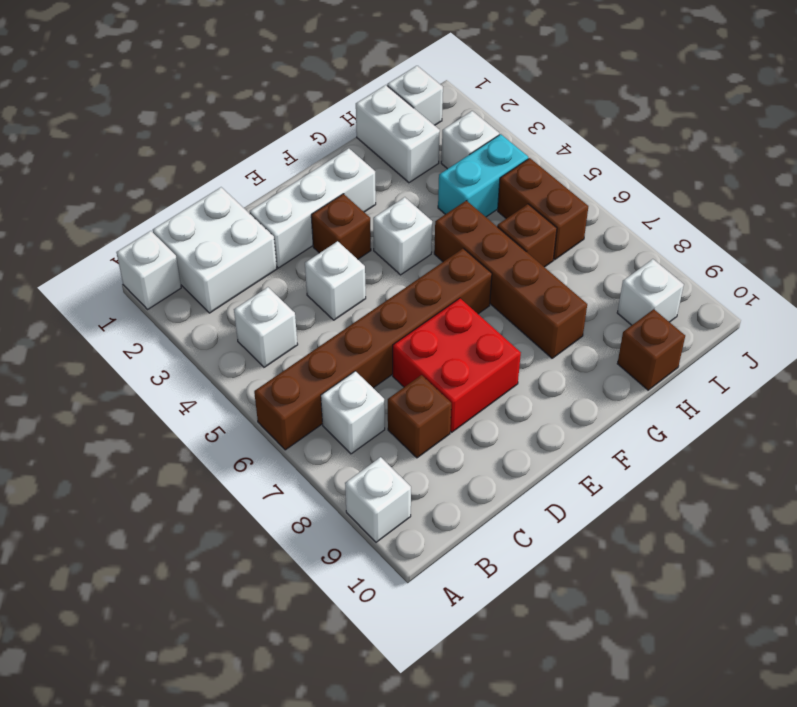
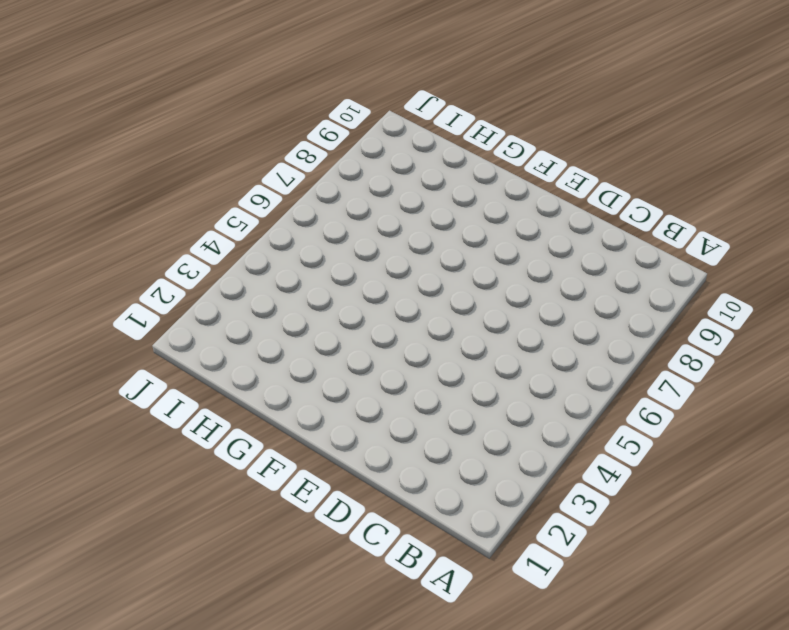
none -> white 1x1 brick [116,231,181,309]
none -> brown 1x6 brick [254,248,492,450]
none -> white 1x1 brick [345,457,411,542]

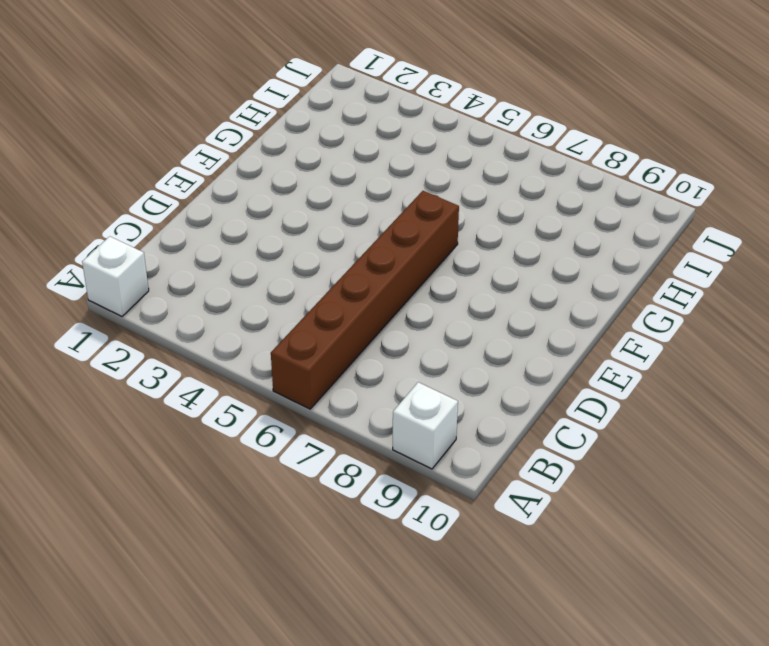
none -> white 2x2 brick [153,187,277,313]
none -> white 1x1 brick [234,287,298,367]
none -> white 1x1 brick [321,371,385,454]

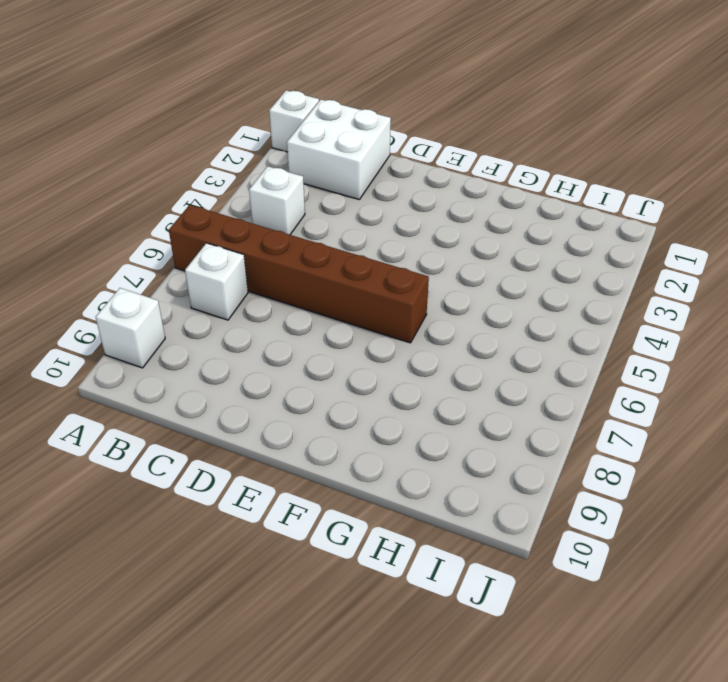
none -> brown 1x1 brick [388,375,451,458]
none -> white 1x3 brick [250,148,376,268]
none -> white 1x1 brick [305,241,366,320]

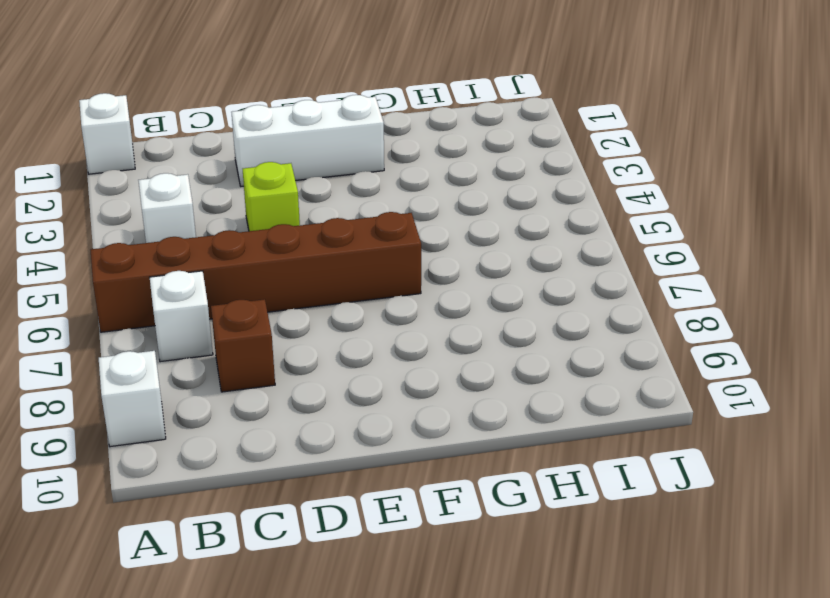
lime 1x1 brick [243,162,300,231] -> white 1x1 brick [305,241,366,320]
none -> white 2x2 brick [153,187,277,313]
none -> red 2x2 brick [393,298,521,432]
none -> brown 1x1 brick [311,194,371,259]

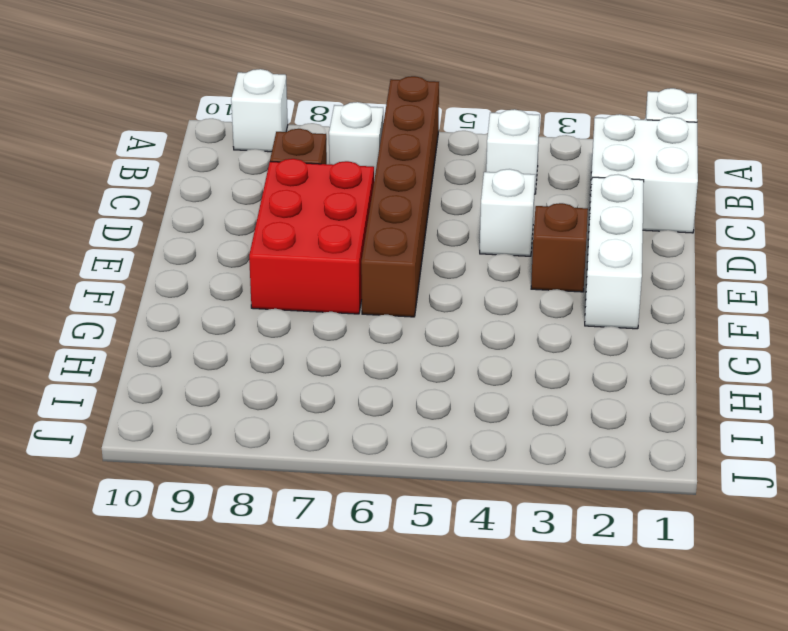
red 2x3 brick [249,159,374,314] -> red 2x2 brick [393,298,521,432]
none -> white 1x1 brick [373,197,432,275]
none -> brown 1x4 brick [434,201,587,358]
none -> white 1x2 brick [356,85,440,183]

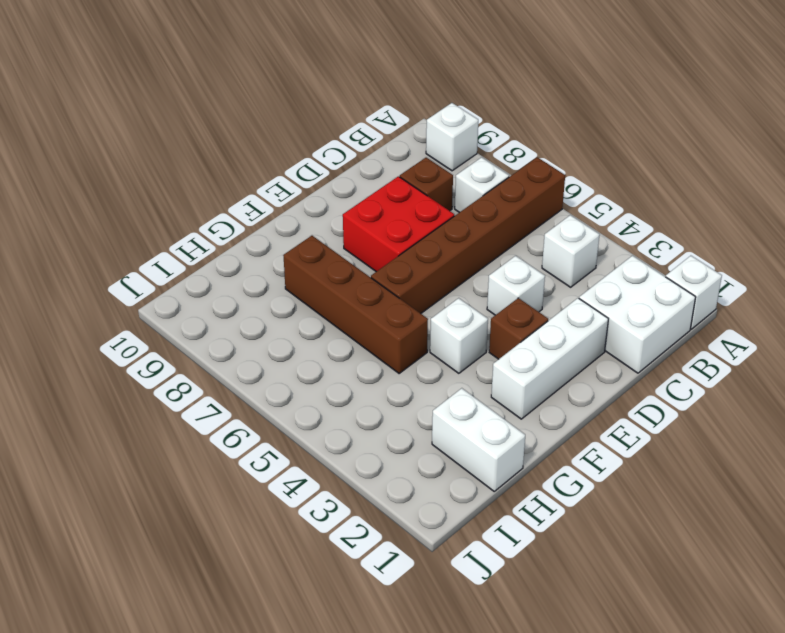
none -> cyan 1x2 brick [438,134,528,217]
none -> brown 1x1 brick [497,204,557,267]
none -> brown 1x1 brick [617,309,685,390]

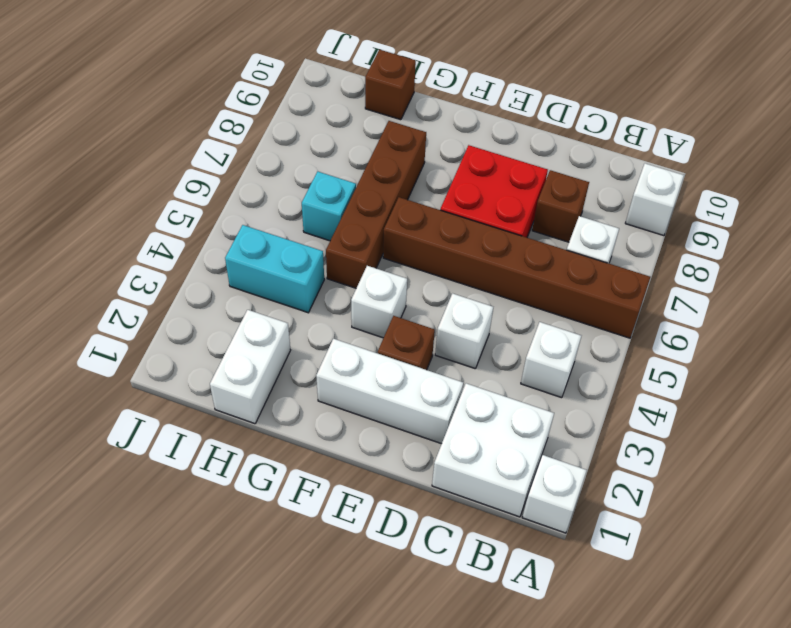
cyan 1x1 brick [302,172,356,241] -> brown 1x1 brick [497,204,557,267]
none -> white 1x1 brick [387,66,443,125]
none -> white 1x1 brick [441,111,499,169]
none -> brown 1x2 brick [498,158,588,260]

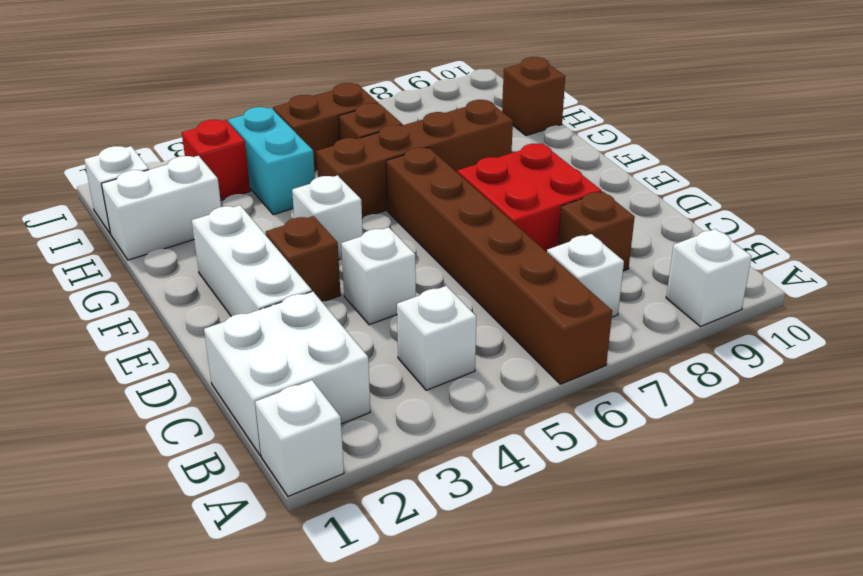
red 1x1 brick [182,120,250,200] -> white 1x1 brick [441,111,499,169]
none -> white 1x1 brick [617,259,684,325]

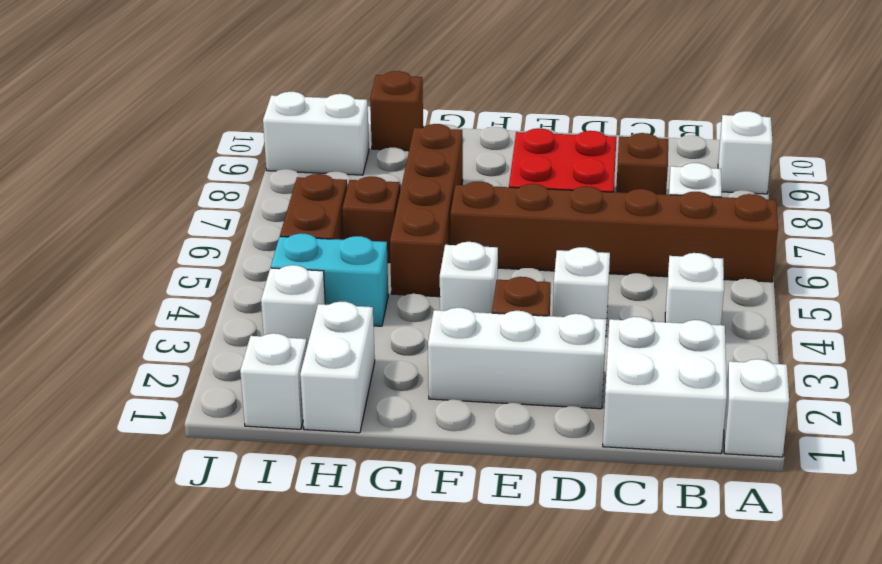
white 1x2 brick [263,92,369,175] -> white 1x1 brick [617,259,684,325]

